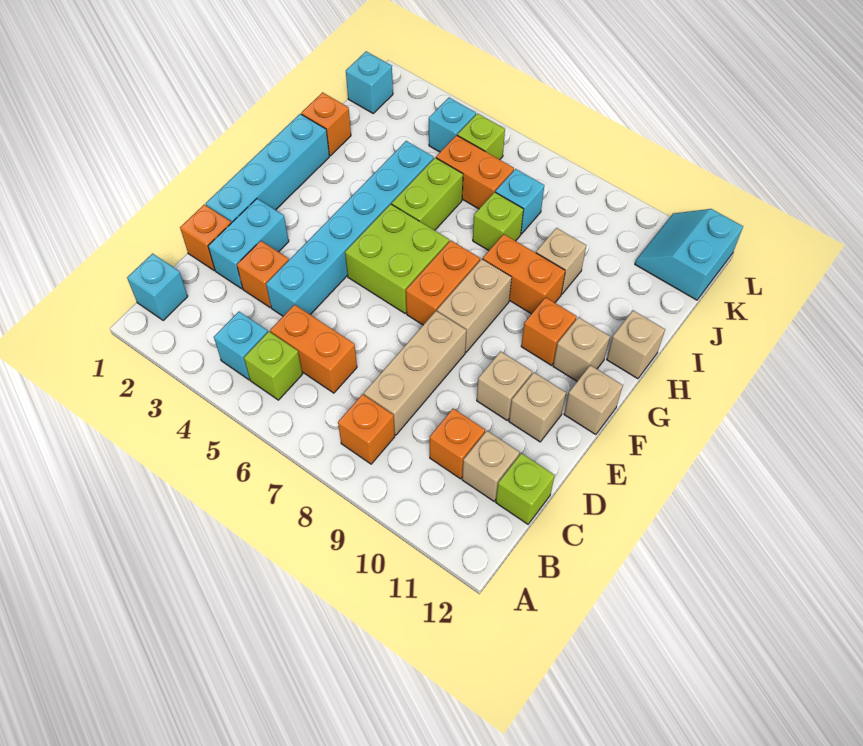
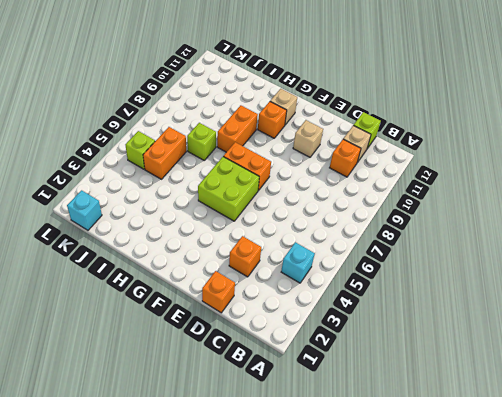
none -> cyan 1x1 brick [127,254,188,321]
none -> lime 1x1 brick [244,332,302,400]
none -> orange 1x1 brick [338,394,395,464]
none -> orange 1x2 brick [270,304,357,393]

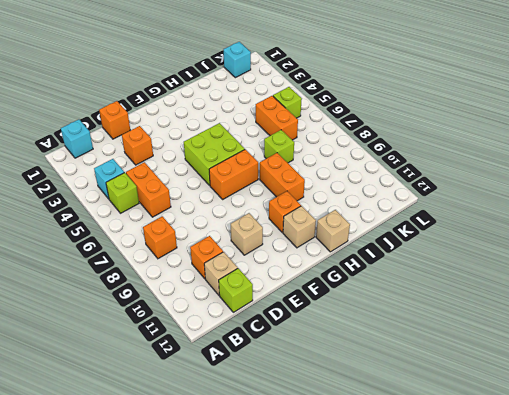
none -> tan 1x3 brick [364,311,466,435]
none -> cyan 1x2 brick [208,199,289,289]
none -> cyan 1x6 brick [266,141,434,316]
none -> cyan 1x4 brick [206,114,329,223]

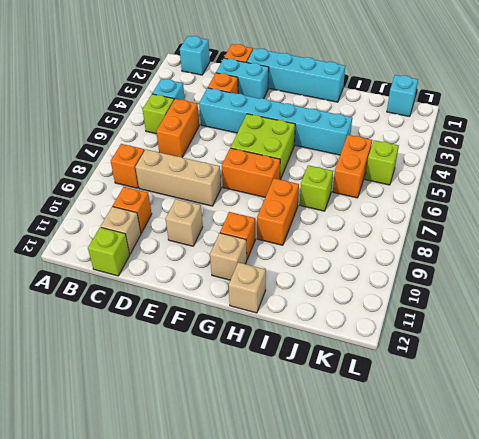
none -> tan 1x1 brick [509,373,566,442]
none -> tan 1x2 brick [437,259,512,352]
none -> tan 1x1 brick [564,365,623,435]
none -> lime 1x2 brick [392,158,463,230]

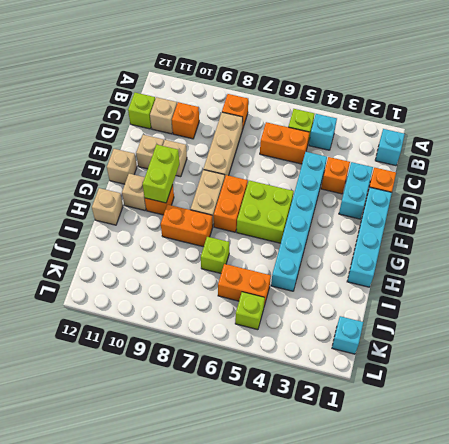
lime 1x2 brick [143,144,179,203] -> lime 1x2 brick moved to [392,158,463,230]
none -> orange 1x1 brick [301,92,351,156]
none -> tan 1x1 brick [536,228,586,294]
none -> cyan 1x1 brick [496,169,544,234]
none -> cyan 1x1 brick [429,98,476,152]

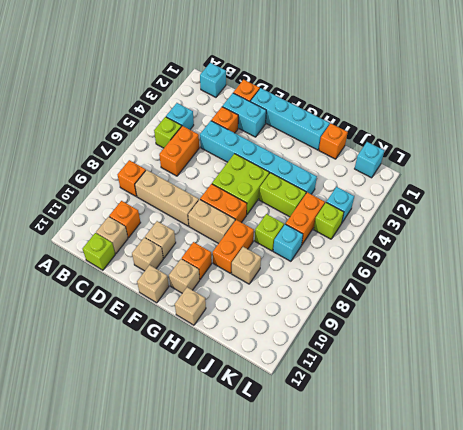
none -> cyan 2x2 slope [635,209,743,300]

